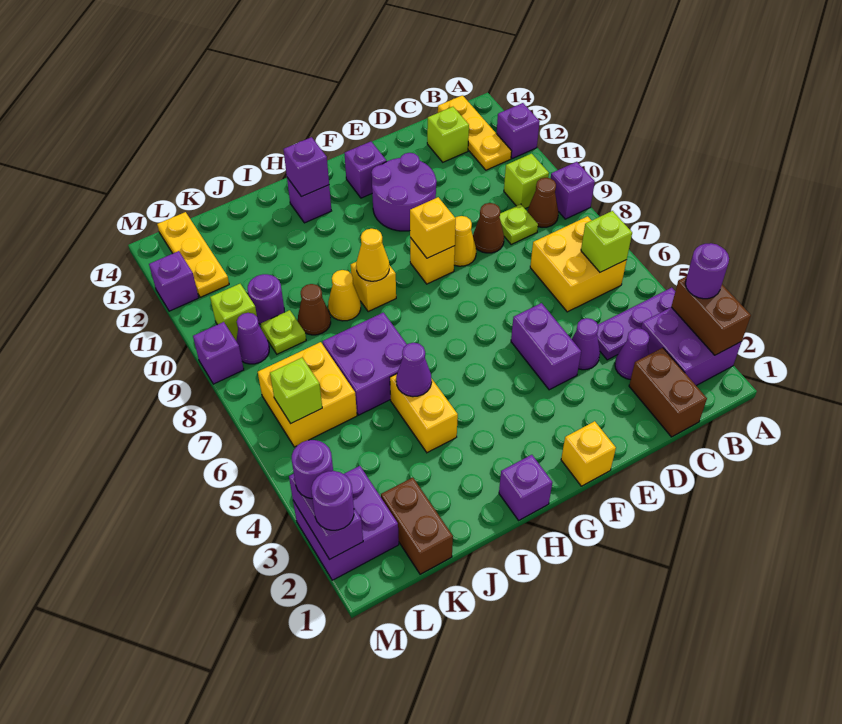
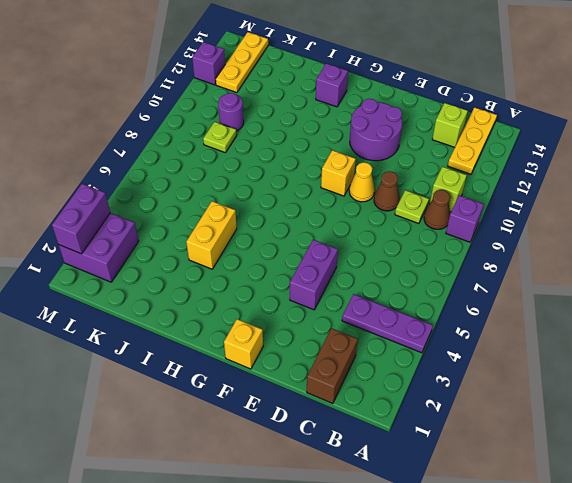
none -> purple 2x2 brick [641,307,741,386]
none -> purple 1x1 brick [497,103,540,159]
none -> yellow 2x2 brick [530,216,627,312]
none -> purple 1x1 cone [615,328,649,380]

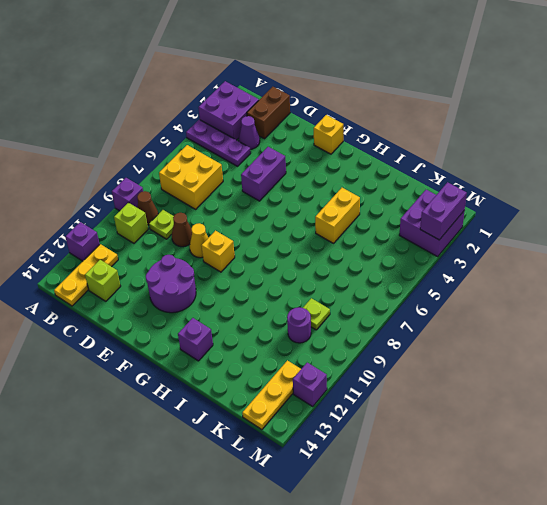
none -> purple 1x1 cone [572,318,600,370]
none -> purple 1x1 brick [344,142,387,198]
none -> purple 1x1 brick [499,455,552,520]
none -> yellow 1x1 brick [351,262,396,312]

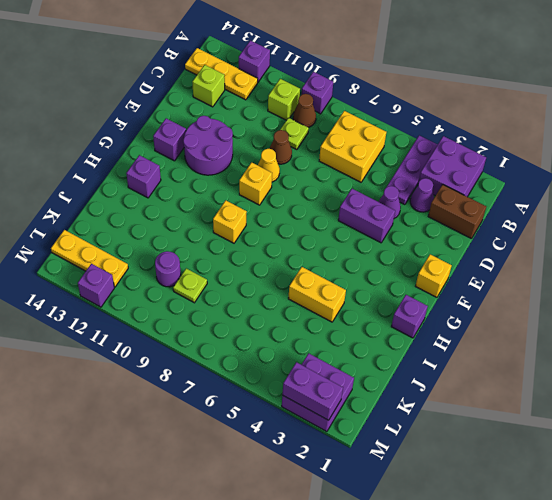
none -> purple 2x2 brick [322,313,407,415]
none -> yellow 1x1 cone [328,270,361,321]
none -> brown 1x1 cone [298,284,331,335]
none -> brown 1x2 brick [381,478,453,574]

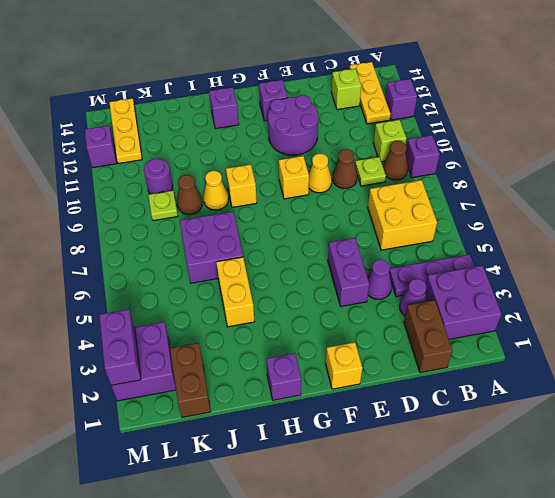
none -> yellow 2x2 brick [258,342,357,447]
none -> purple 1x1 cone [236,313,269,364]
none -> lime 1x1 brick [210,284,257,340]
none -> purple 1x1 brick [193,322,244,384]

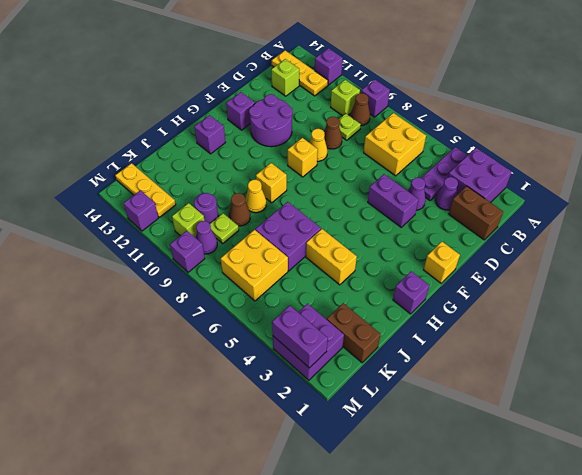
none -> brown 1x2 brick [671,276,751,355]
none -> lime 1x1 brick [581,211,632,272]
none -> yellow 1x1 brick [410,197,456,258]
none -> yellow 1x1 cone [356,229,389,281]

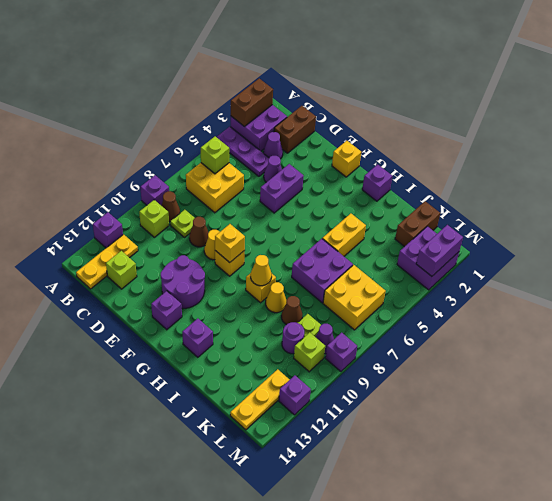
none -> purple 1x1 brick [283,137,329,197]
none -> purple 1x1 cone [396,343,432,397]
none -> lime 1x1 brick [270,358,322,423]
none -> purple 1x1 round brick [685,243,729,299]

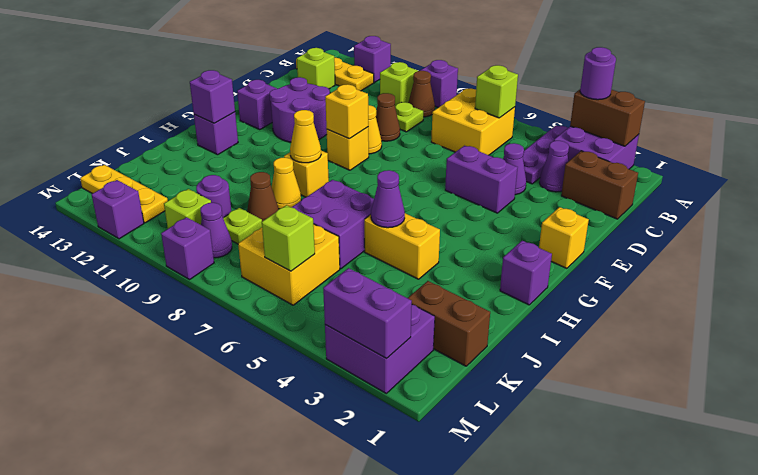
none -> purple 1x1 round brick [311,471,354,530]
none -> purple 1x1 round brick [292,440,333,499]

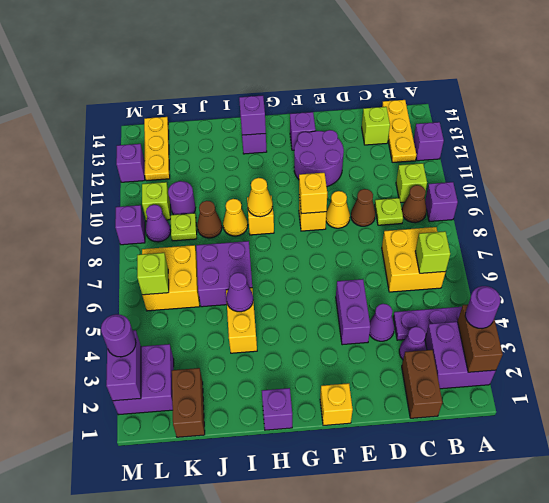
none -> purple 1x1 round brick [311,471,354,530]

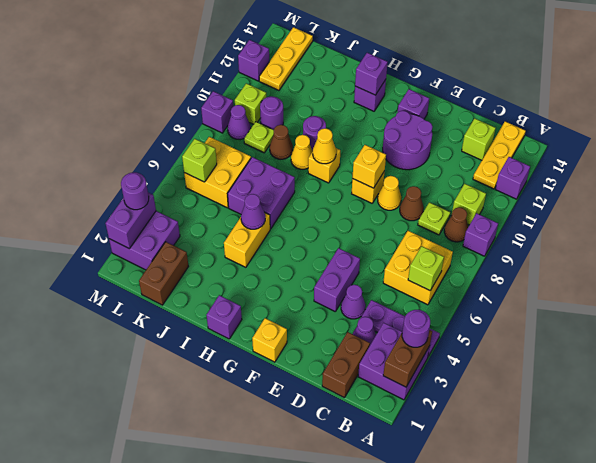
purple 1x1 round brick [303,116,326,151] -> purple 1x1 round brick moved to [311,471,354,530]

